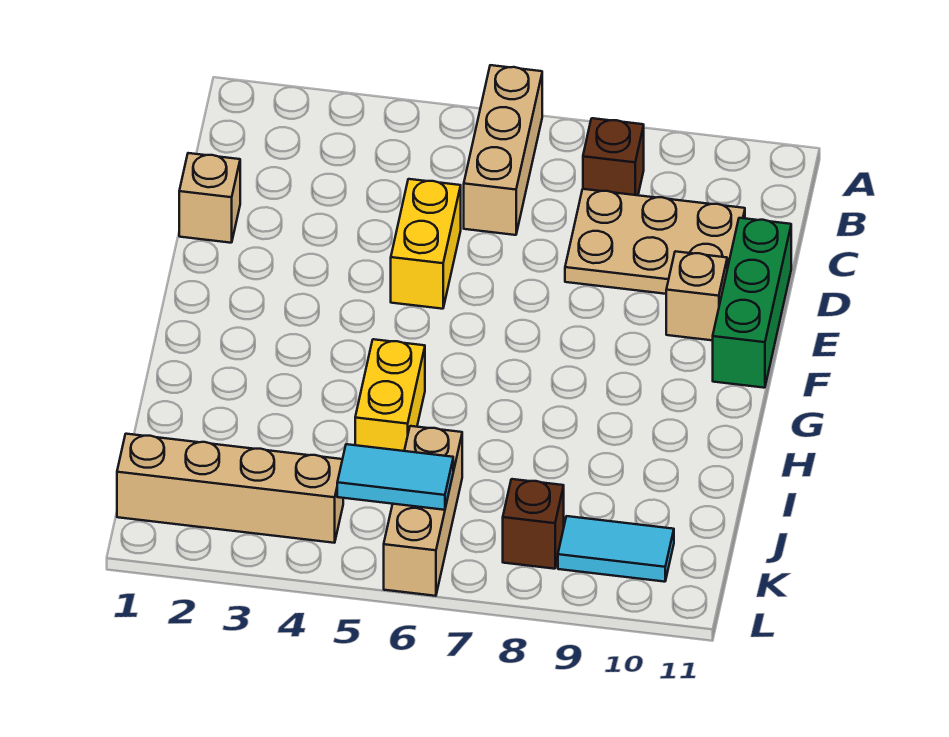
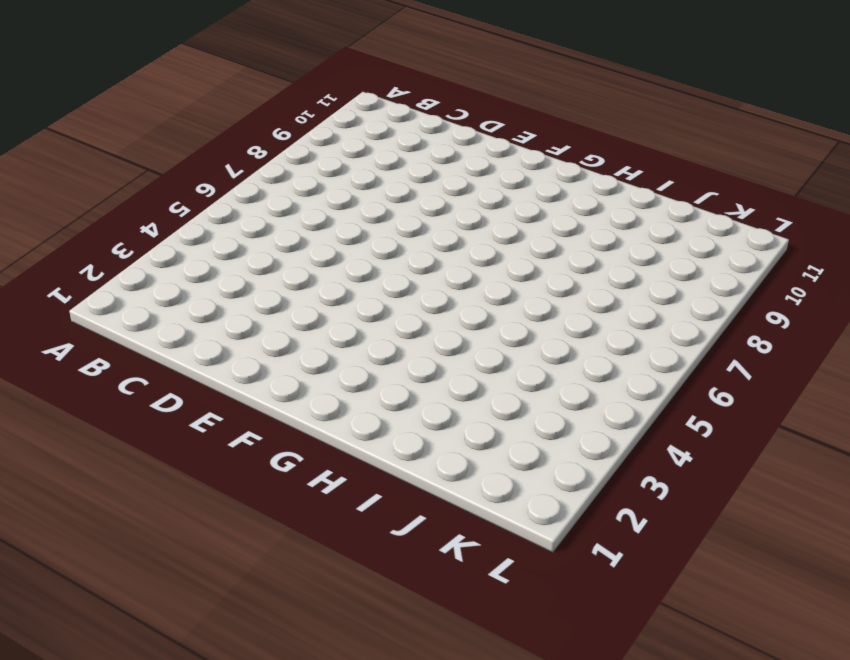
none -> tan 1x3 brick [464,65,542,235]
none -> brown 1x1 brick [583,118,644,195]
none -> tan 2x3 plate [565,189,745,294]

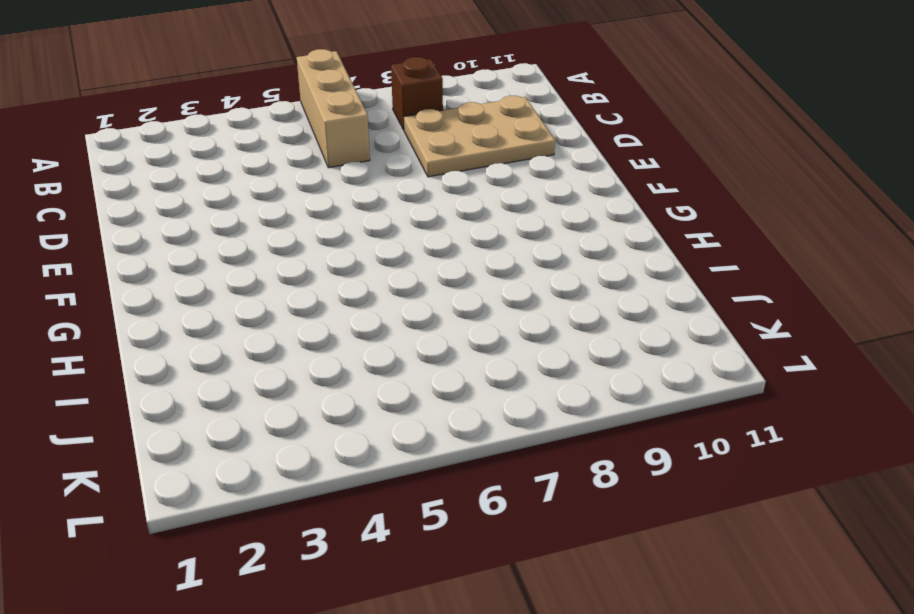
none -> tan 1x1 brick [179,153,240,243]
none -> yellow 1x2 brick [391,179,461,309]
none -> green 1x3 brick [713,218,791,388]

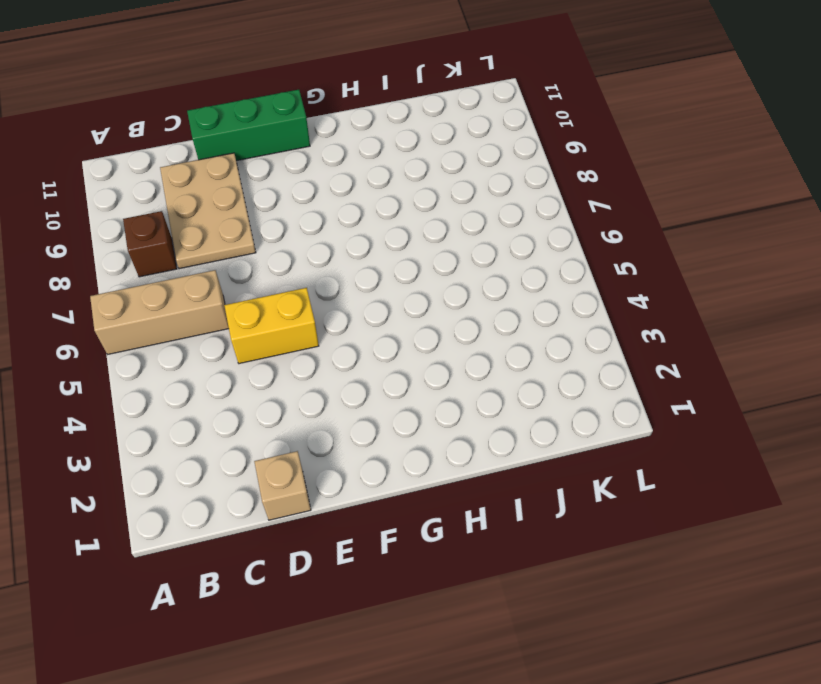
none -> tan 1x1 brick [666,251,727,340]
none -> yellow 1x2 brick [355,339,425,451]
none -> tan 1x3 brick [384,426,462,596]

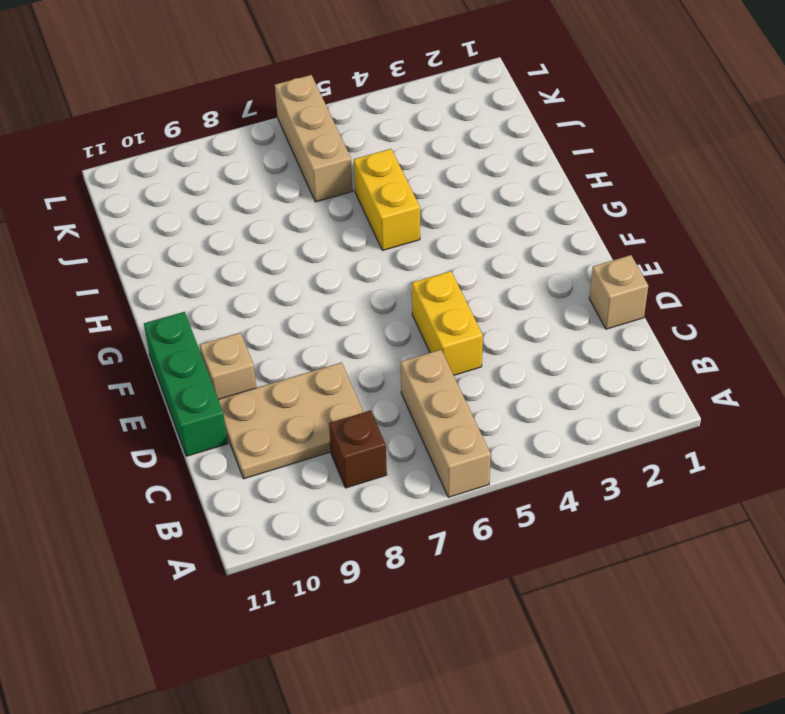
none -> tan 1x4 brick [117,434,343,543]
none -> brown 1x1 brick [503,479,564,569]
none -> cyan 1x2 tile [558,516,674,582]

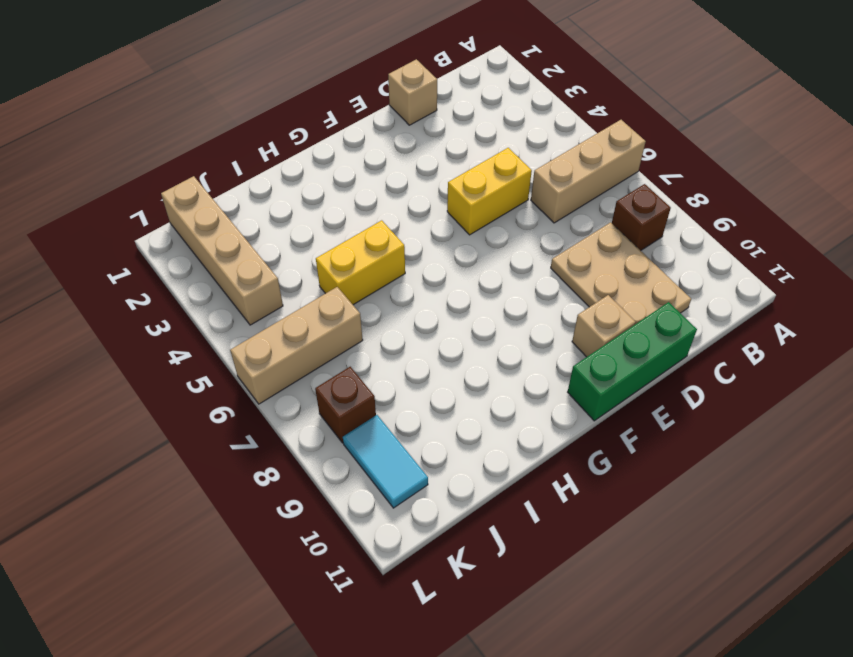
none -> cyan 1x2 tile [337,444,453,510]

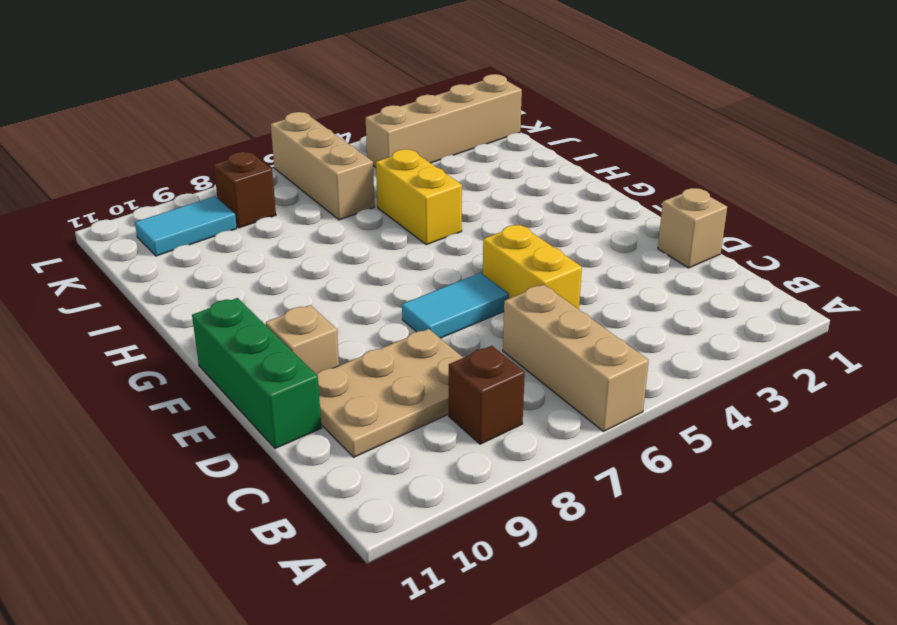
cyan 1x2 tile [402,273,509,338] -> cyan 1x2 tile moved to [337,444,453,510]

